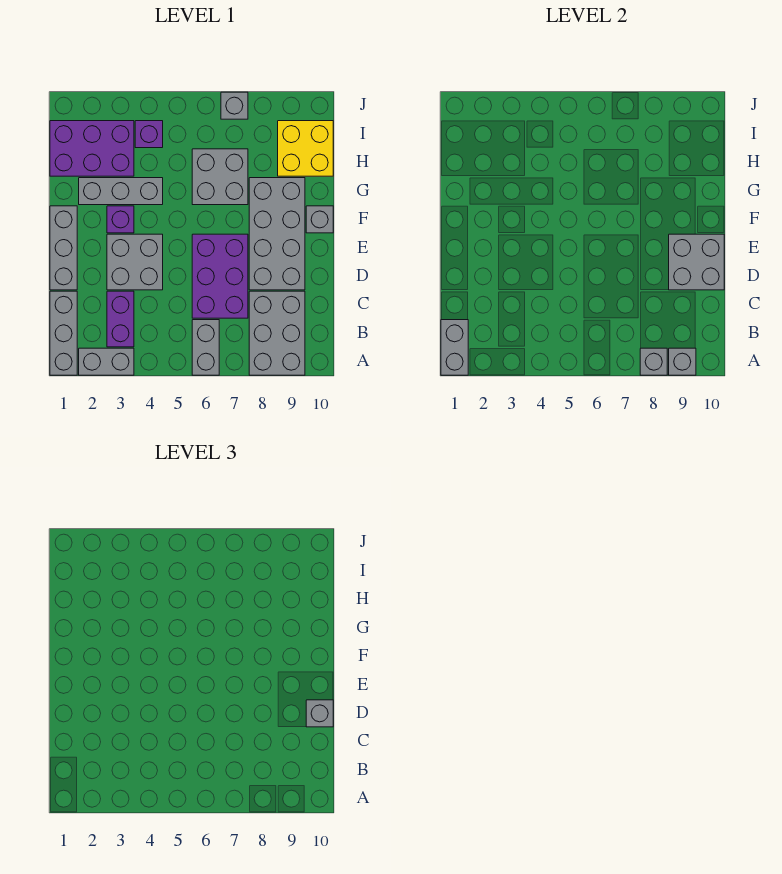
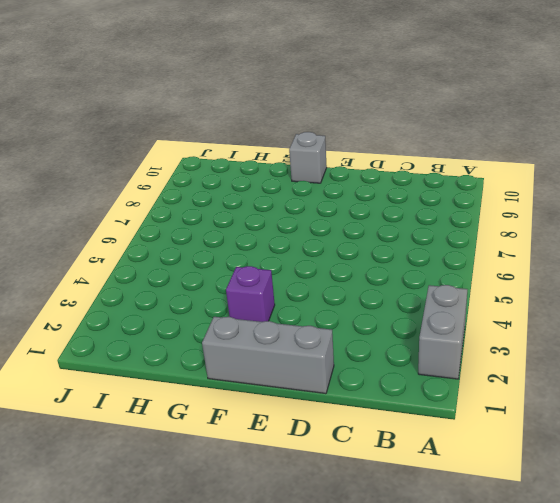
none -> grey 1x3 brick [50,291,77,375]
none -> grey 1x2 brick [192,320,219,375]
none -> grey 2x3 brick [249,291,305,375]

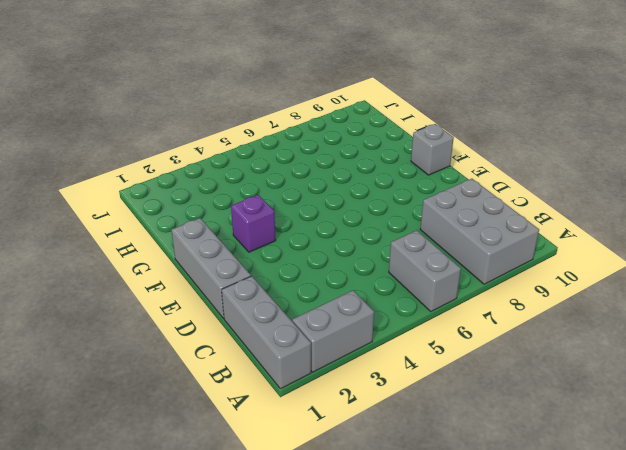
none -> purple 1x2 brick [107,291,134,347]
none -> purple 2x3 brick [192,234,248,318]
none -> grey 2x2 brick [107,234,163,290]

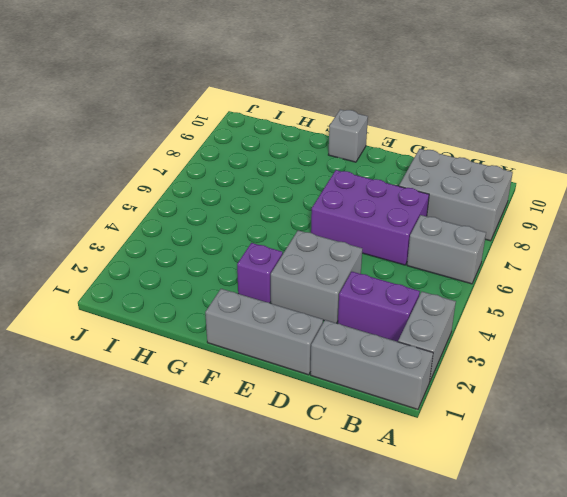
none -> grey 2x4 brick [249,178,305,290]
none -> grey 1x3 brick [79,178,163,205]
none -> grey 2x2 brick [192,149,248,205]

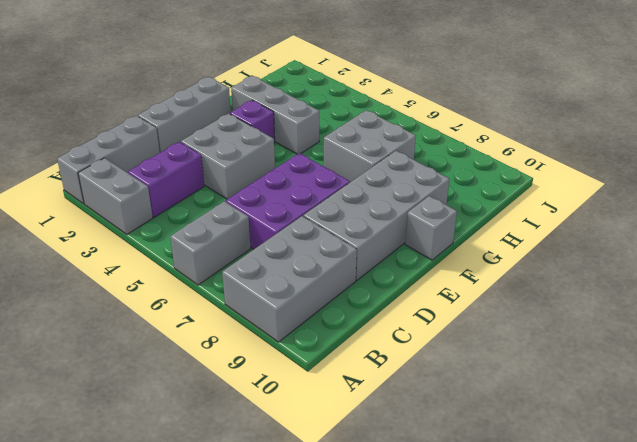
none -> purple 2x3 brick [50,121,134,176]
none -> yellow 2x2 brick [278,121,333,176]
none -> purple 1x1 brick [135,121,163,148]

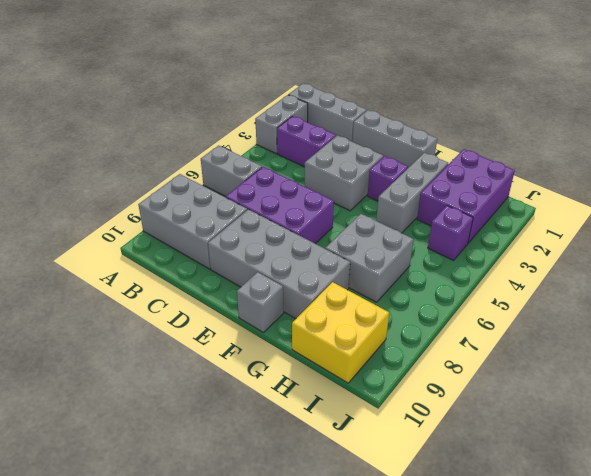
none -> grey 1x1 brick [221,92,248,119]
none -> grey 1x2 brick [441,320,468,375]
none -> grey 1x1 brick [640,348,667,375]

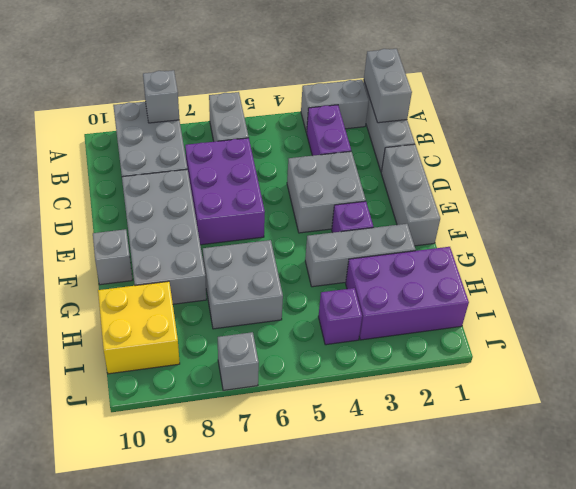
none -> grey 1x1 brick [669,348,696,375]
none -> grey 2x2 brick [669,234,724,290]
none -> grey 1x1 brick [306,700,333,727]

